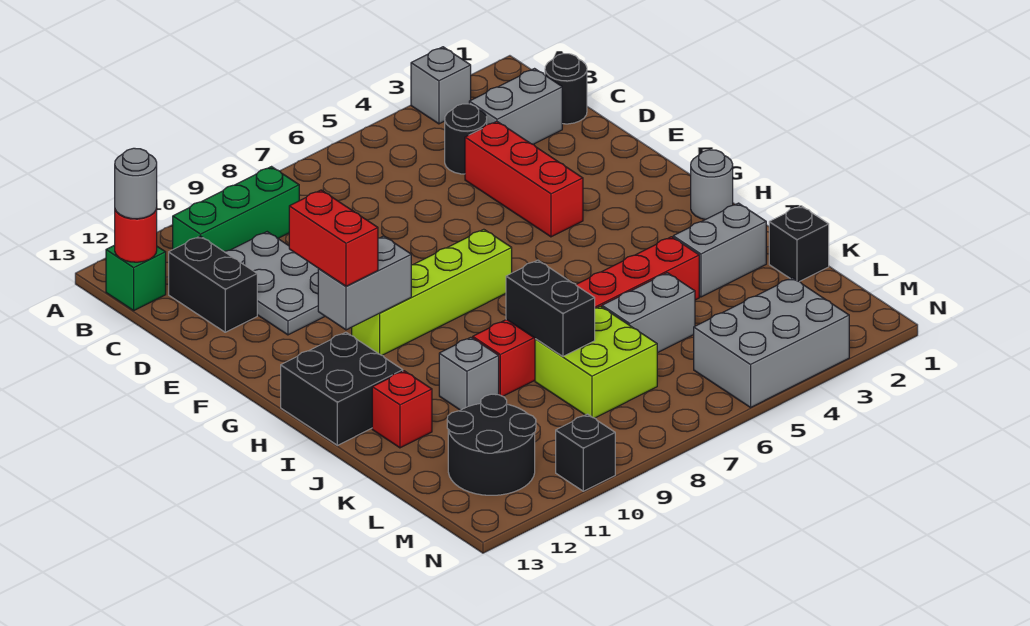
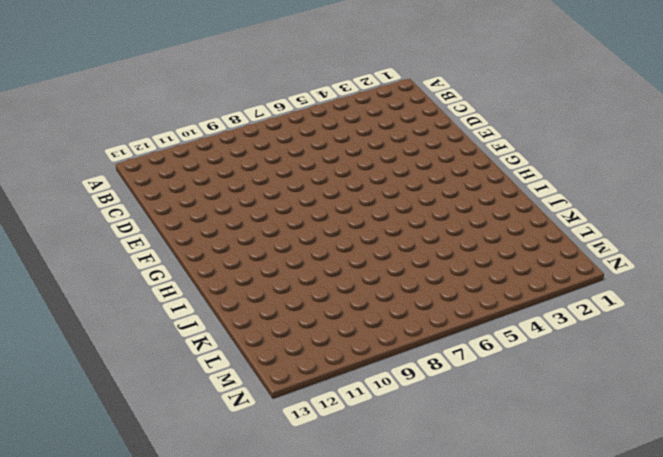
none -> grey 1x1 brick [411,47,471,124]
none -> green 1x3 brick [173,167,299,251]
none -> green 1x1 brick [106,245,166,311]

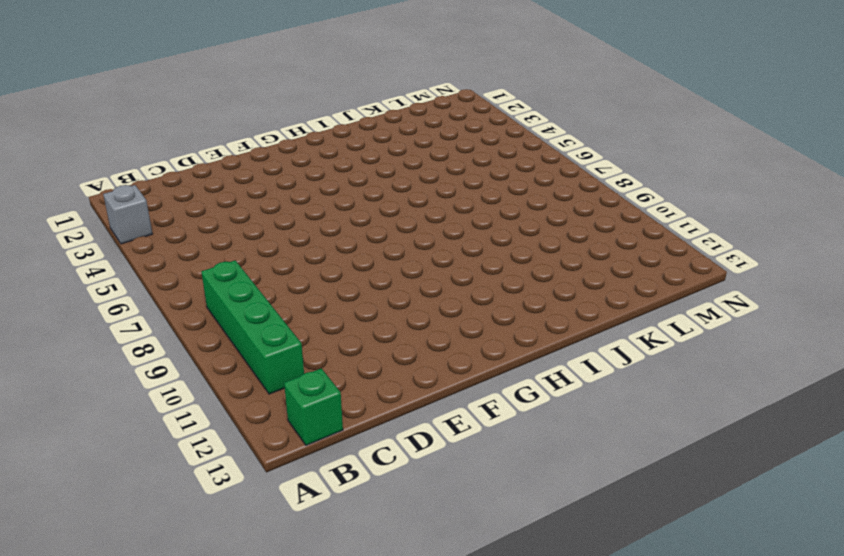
green 1x4 brick [201,260,304,394] -> green 1x3 brick [173,167,299,251]
none -> black 1x1 round brick [545,54,587,124]
none -> grey 1x2 brick [469,69,562,144]
none -> black 1x1 round brick [445,104,487,174]

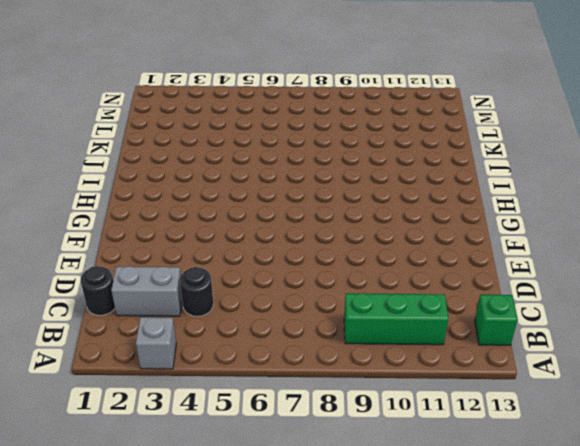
none -> grey 2x3 plate [224,232,325,335]
none -> black 1x2 brick [169,236,257,332]
none -> red 1x3 brick [465,121,583,237]

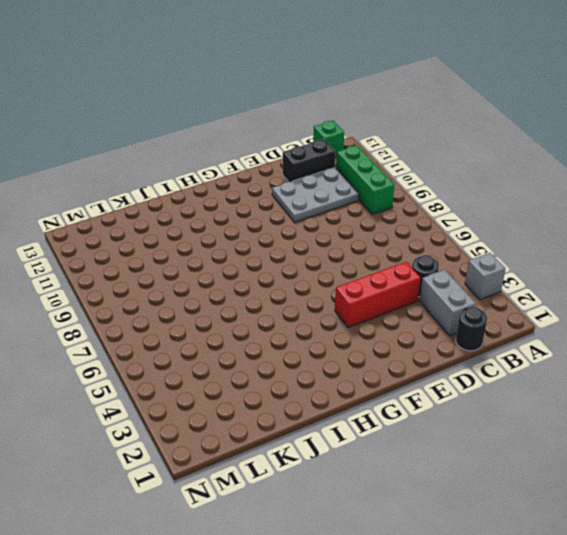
none -> lime 1x4 brick [351,229,512,355]
none -> grey 1x1 round brick [691,150,733,220]
none -> black 2x2 brick [281,332,403,445]

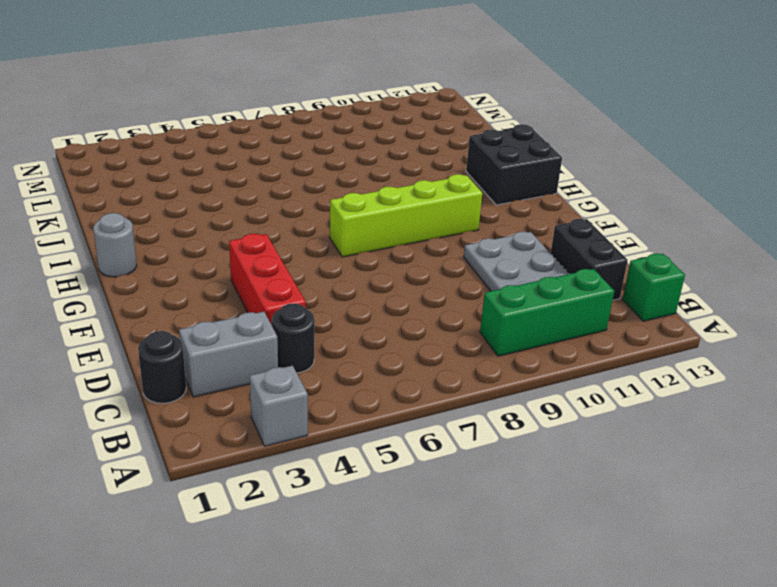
none -> grey 1x2 brick [673,203,766,297]
none -> red 1x6 brick [473,237,699,396]
none -> grey 1x1 brick [439,337,499,410]

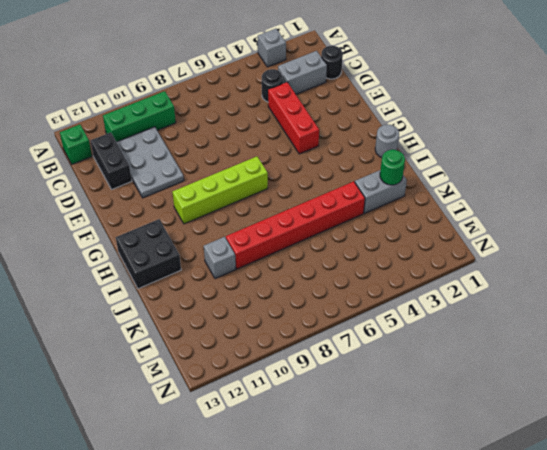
green 1x1 round brick [380,150,405,185] -> none
none -> red 1x1 brick [372,371,432,448]
none -> black 1x1 brick [769,206,829,282]
none -> grey 1x2 brick [602,273,695,353]

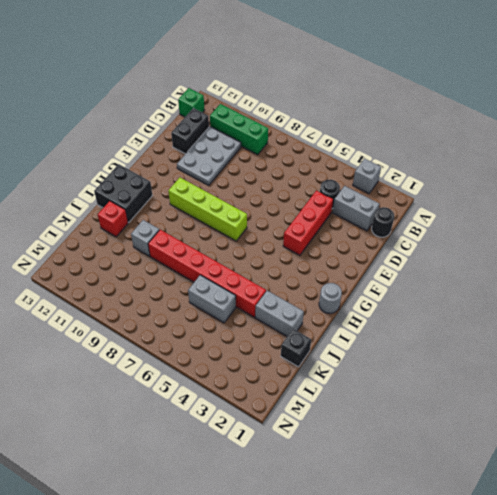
none -> lime 2x2 brick [535,306,657,418]
none -> black 2x2 round brick [447,394,536,495]
none -> grey 2x3 brick [694,278,849,407]

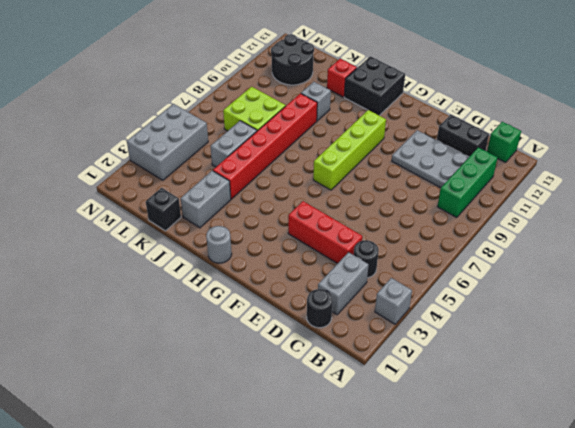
none -> black 1x1 brick [556,414,615,491]
none -> red 1x1 round brick [115,209,157,262]
none -> grey 1x2 brick [318,236,411,330]

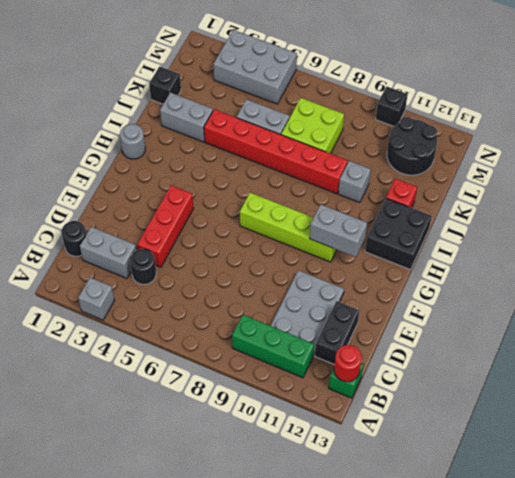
none -> black 1x2 brick [506,260,595,356]
none -> grey 1x1 round brick [115,148,157,219]
none -> red 1x2 brick [289,190,378,286]

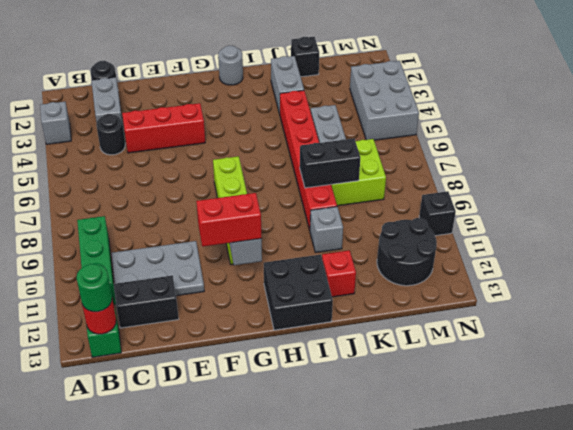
green 1x1 round brick [77,264,112,312] -> grey 1x1 round brick [115,148,157,219]

